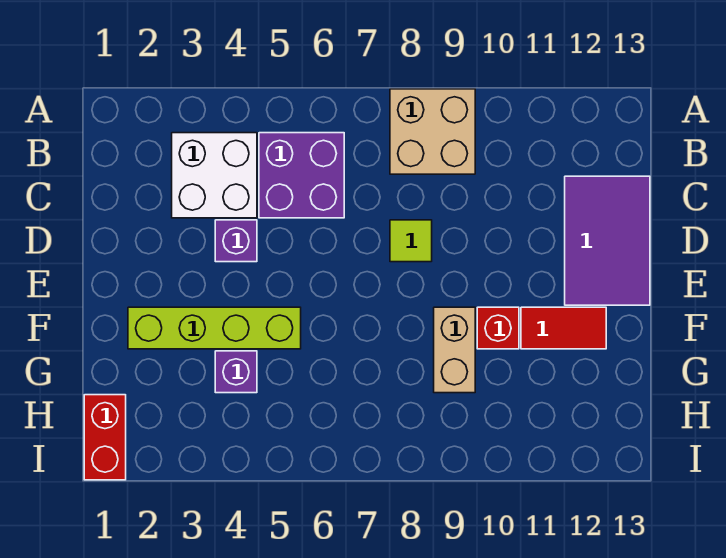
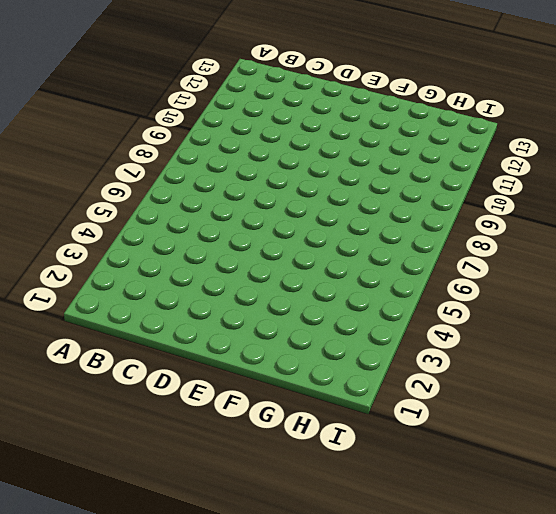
none -> tan 2x2 brick [390,89,475,174]
none -> white 2x2 brick [172,133,257,218]
none -> purple 2x2 brick [259,133,344,218]

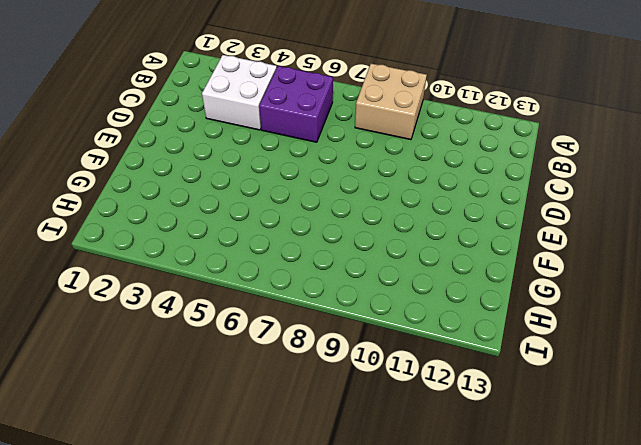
none -> purple 2x3 tile [565,176,650,305]
none -> purple 1x1 brick [215,220,257,262]
none -> lime 1x1 tile [390,220,432,262]

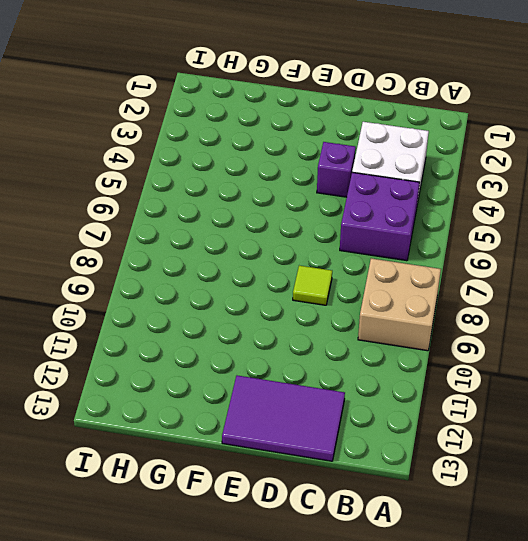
none -> lime 1x4 brick [128,307,301,349]
none -> tan 1x2 brick [434,307,475,393]
none -> red 1x1 brick [477,307,519,349]

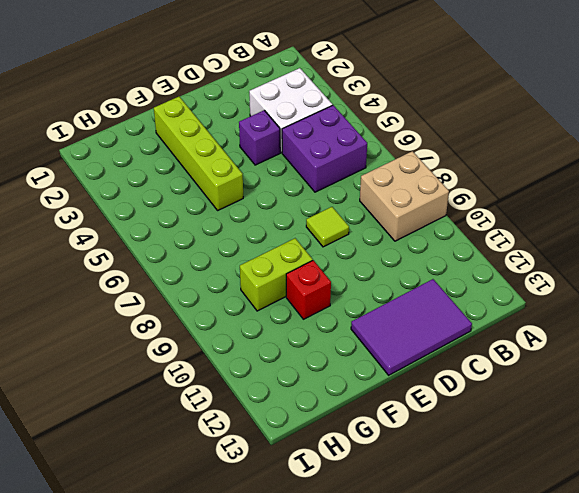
lime 1x2 brick [240,238,313,311] -> tan 1x2 brick [434,307,475,393]
none -> red 1x2 tile [521,307,606,349]
none -> purple 1x1 brick [215,351,257,393]
none -> red 1x2 brick [84,395,126,480]

